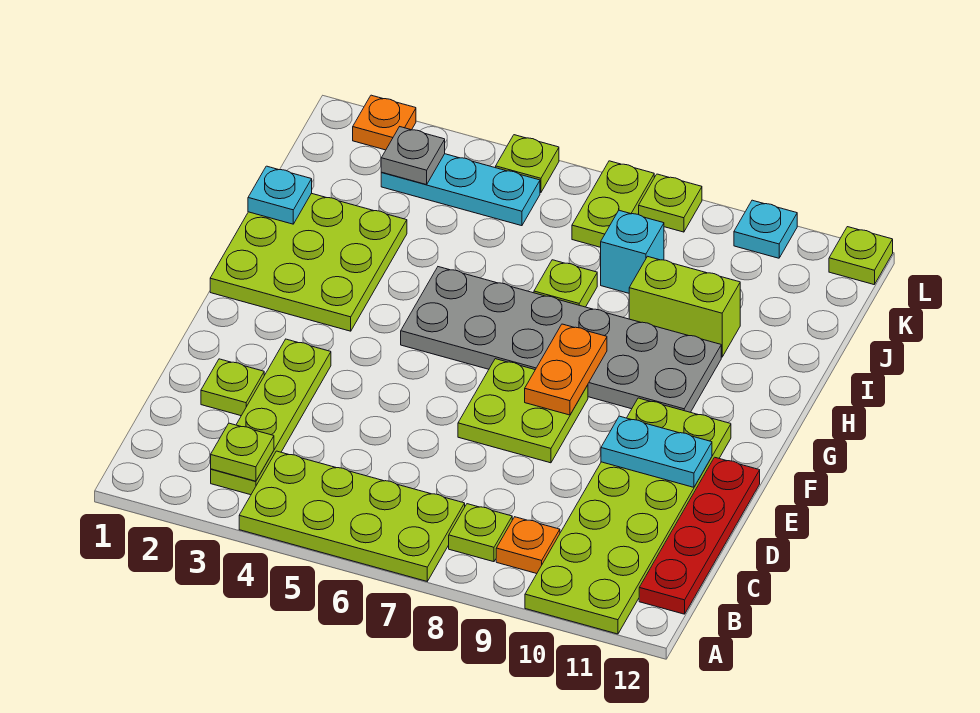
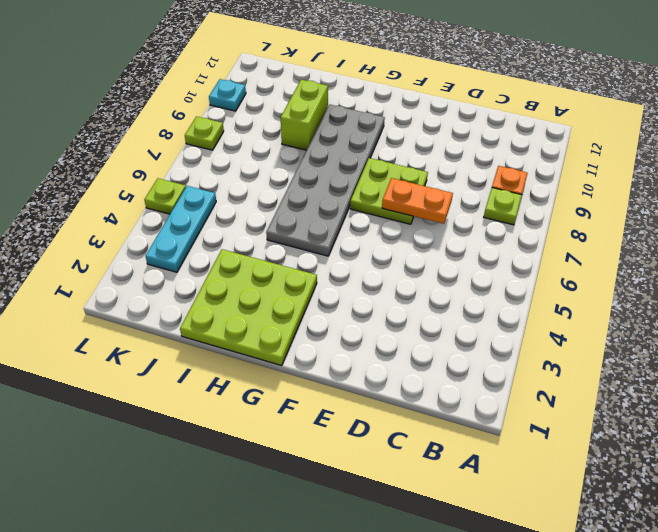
orange 1x2 plate [382,178,453,224] -> orange 1x2 plate moved to [525,324,607,415]
none -> lime 2x4 plate [239,451,465,581]
none -> lime 2x6 plate [525,398,731,634]
none -> lime 1x4 plate [211,339,331,495]

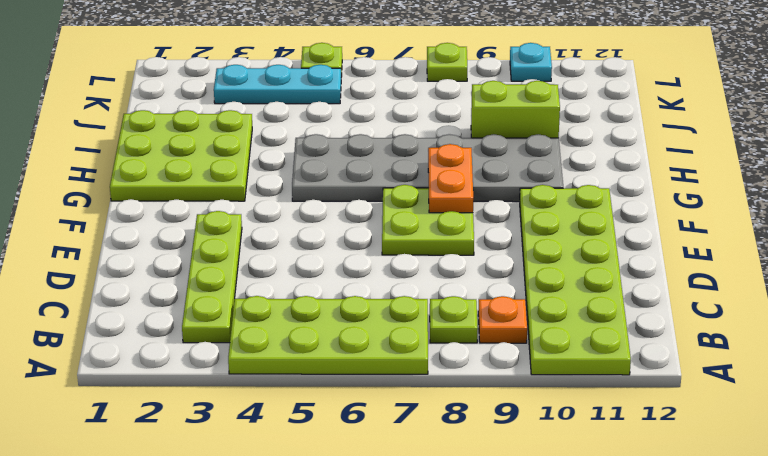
none -> red 1x4 plate [639,457,760,614]
none -> lime 1x1 plate [201,359,264,416]
none -> lime 1x1 plate [534,260,597,307]

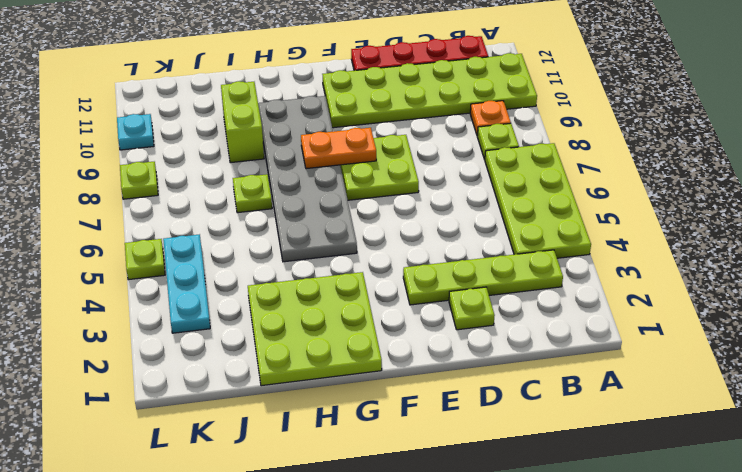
none -> cyan 1x1 brick [601,210,664,293]
none -> lime 1x2 plate [572,161,654,247]
none -> orange 1x1 plate [353,95,416,150]

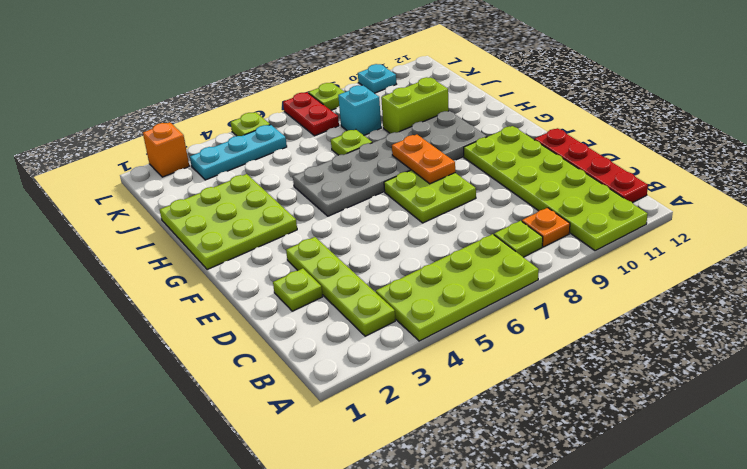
red 1x2 plate [283,92,339,136] -> lime 1x2 plate [572,161,654,247]
orange 1x1 brick [143,122,189,177] -> orange 1x1 plate [353,95,416,150]
none -> lime 1x1 plate [829,227,893,285]
none -> lime 1x1 plate [211,423,274,481]
none -> cyan 1x2 plate [601,416,712,487]

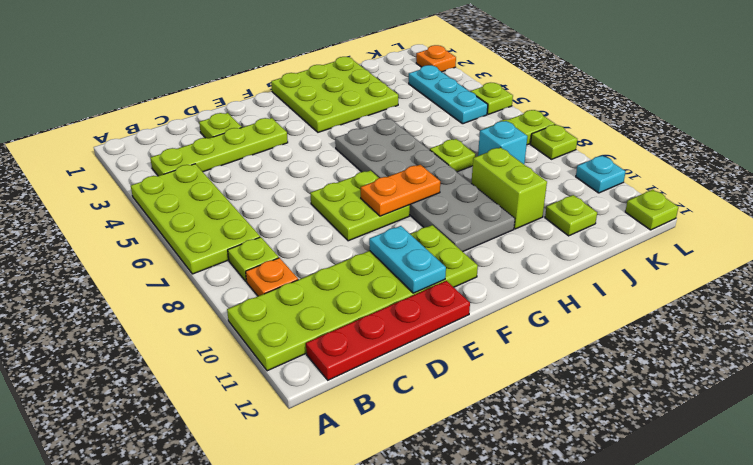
lime 1x1 plate [545,195,597,236] -> lime 1x1 plate moved to [211,423,274,481]
none -> cyan 1x1 plate [248,166,312,224]
none -> grey 1x1 plate [381,127,445,185]

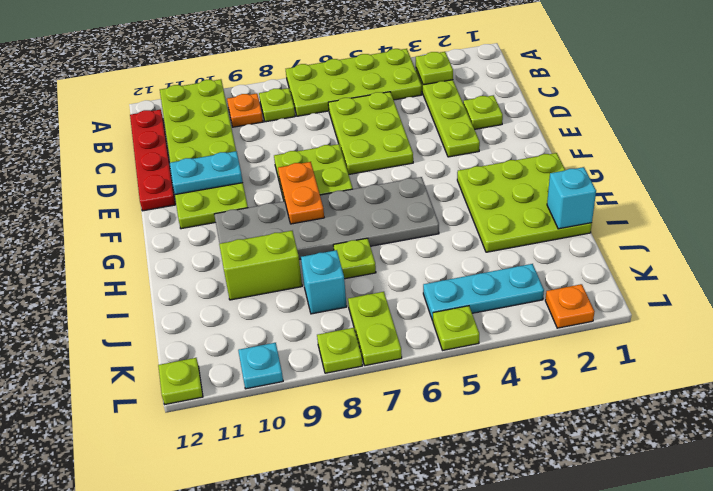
lime 2x3 plate [328,92,413,174] -> none
cyan 1x1 brick [547,167,596,229] -> cyan 1x1 plate [248,166,312,224]
none -> grey 1x1 plate [381,127,445,185]

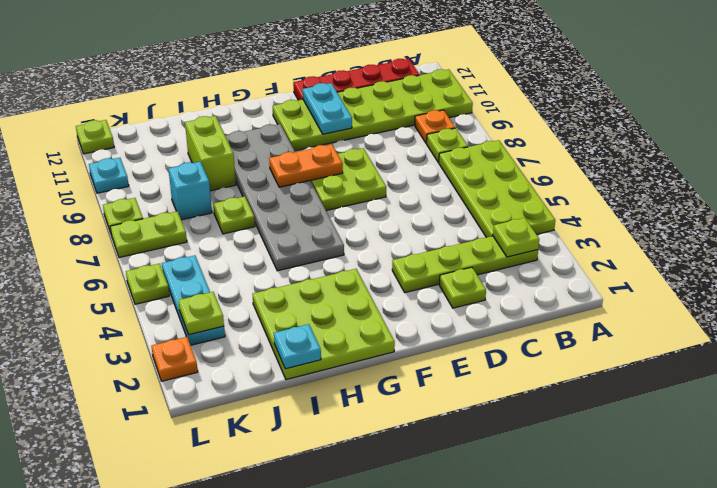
lime 1x1 plate [178,292,224,335] -> grey 1x1 plate [381,127,445,185]

